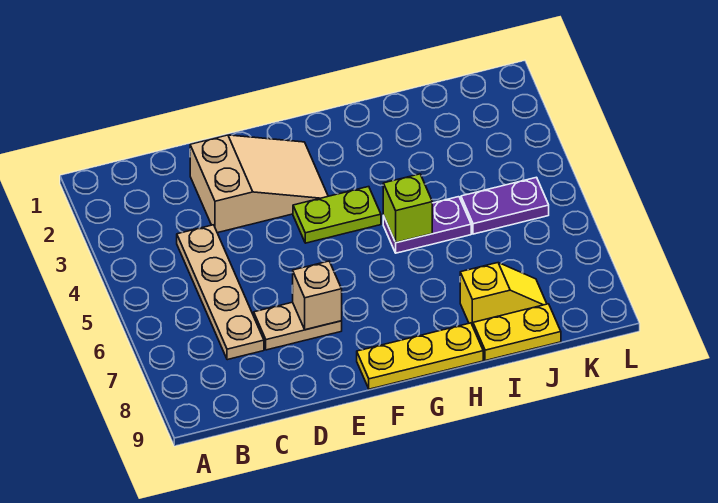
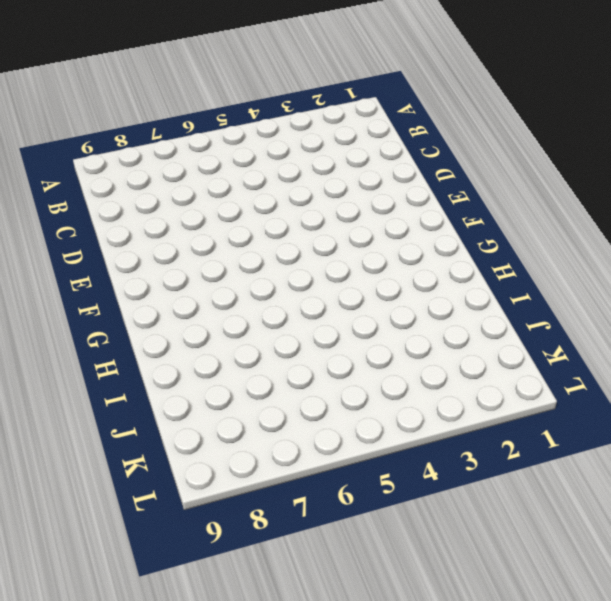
none -> tan 1x4 plate [177,225,264,360]
none -> tan 2x3 slope [190,135,328,233]

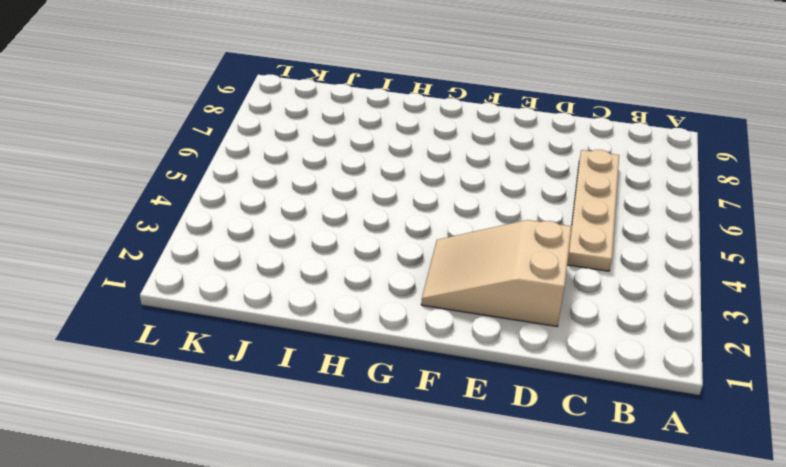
none -> tan 1x2 plate [254,302,342,350]
none -> lime 1x2 plate [293,187,381,243]

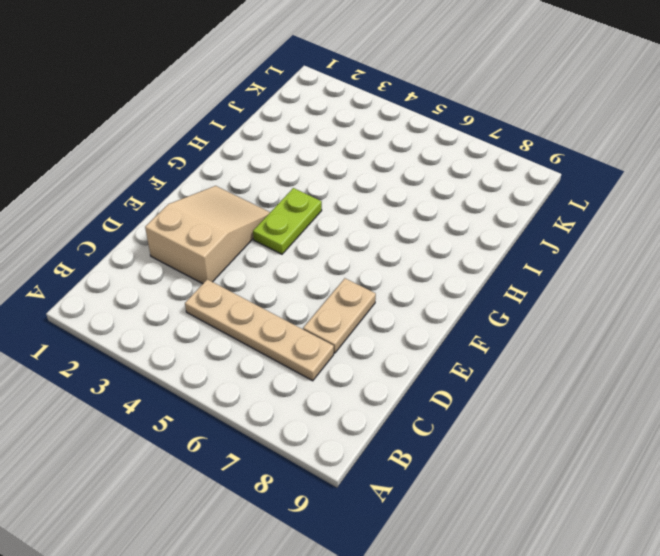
none -> yellow 1x3 plate [357,323,483,389]
none -> purple 1x2 plate [383,197,471,253]

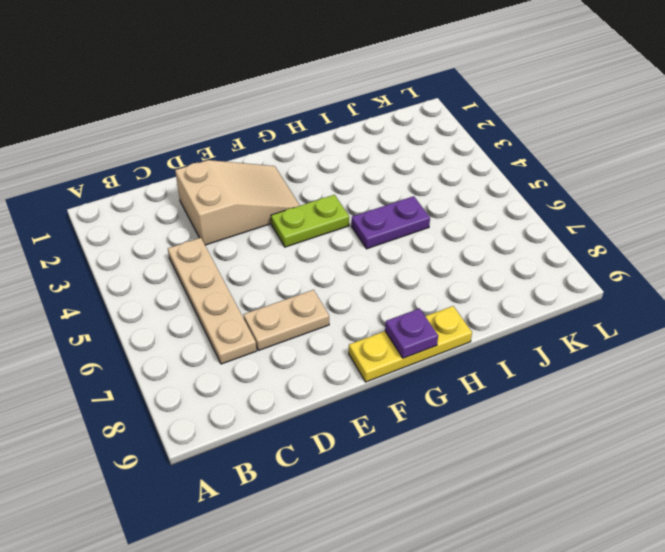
purple 1x1 plate [385,309,438,358] -> none
none -> yellow 1x2 slope [460,263,547,326]
none -> yellow 1x2 plate [473,304,561,361]

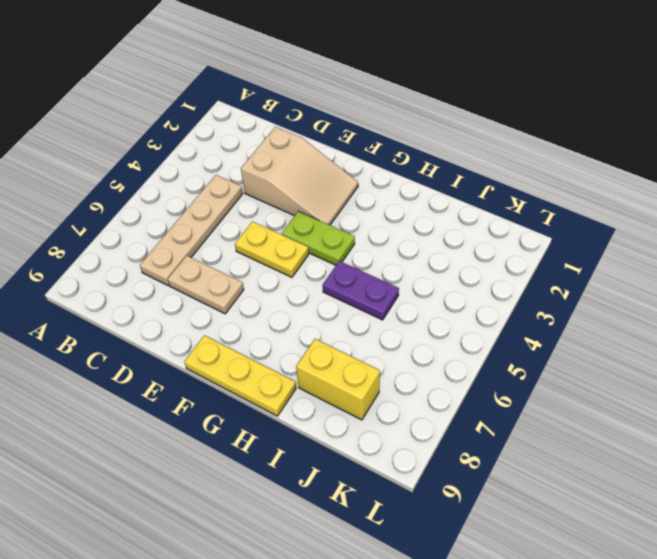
yellow 1x2 plate [235,222,309,277] -> yellow 1x2 plate moved to [473,304,561,361]
yellow 1x2 brick [296,339,380,420] -> yellow 1x2 slope [460,263,547,326]
none -> purple 1x2 plate [461,177,549,234]
none -> tan 1x1 brick [293,261,342,330]

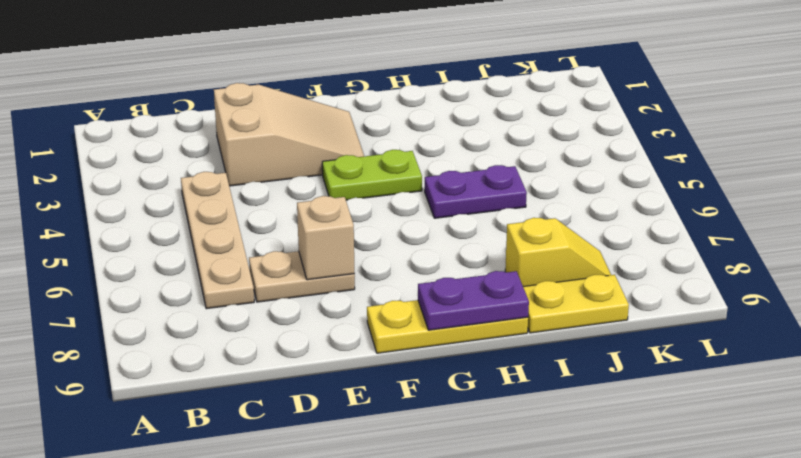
purple 1x2 plate [418,271,529,330] -> purple 1x2 plate moved to [461,177,549,234]
none -> lime 1x1 brick [383,174,432,243]

